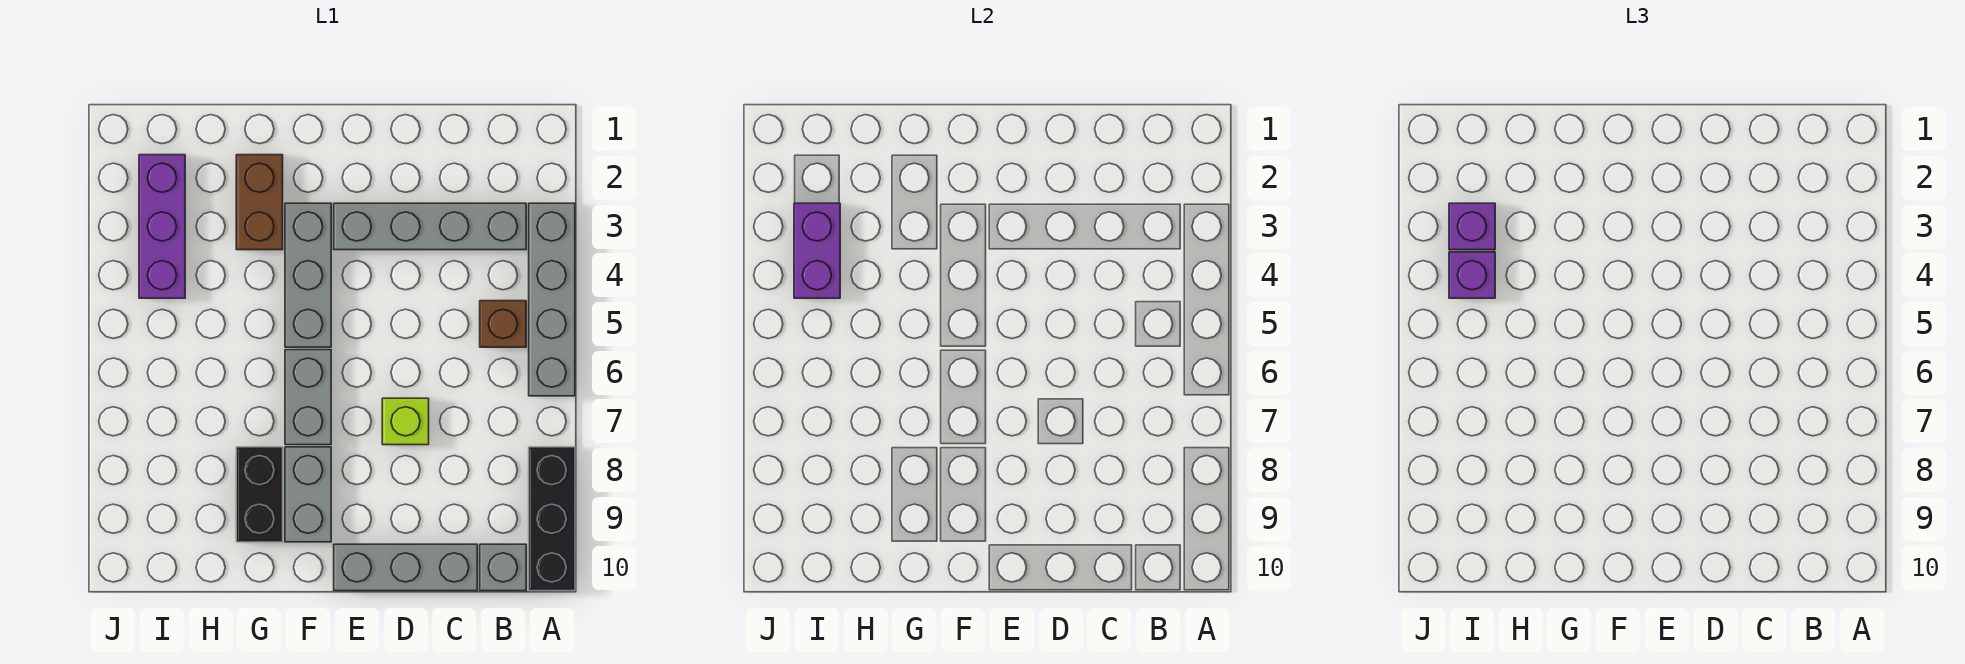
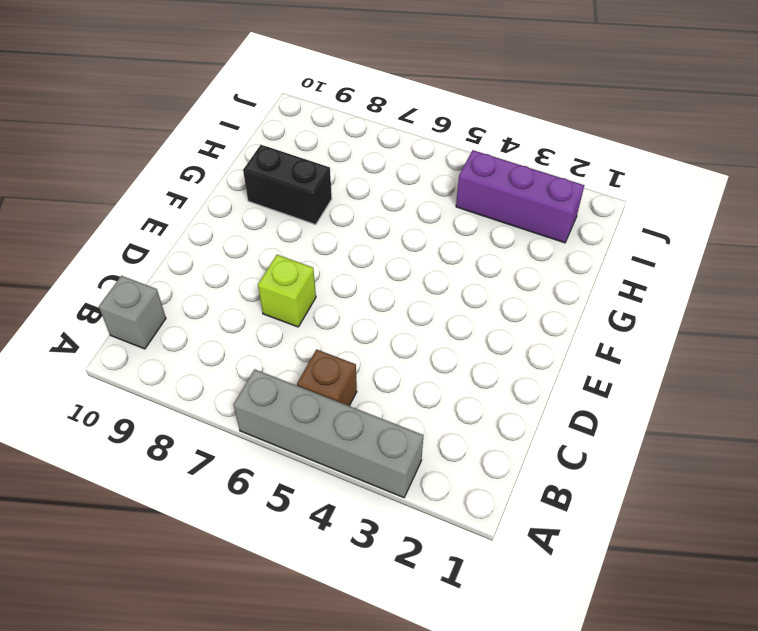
none -> black 1x3 brick [529,447,575,591]
none -> grey 1x4 brick [334,203,526,250]
none -> grey 1x3 brick [334,544,477,591]

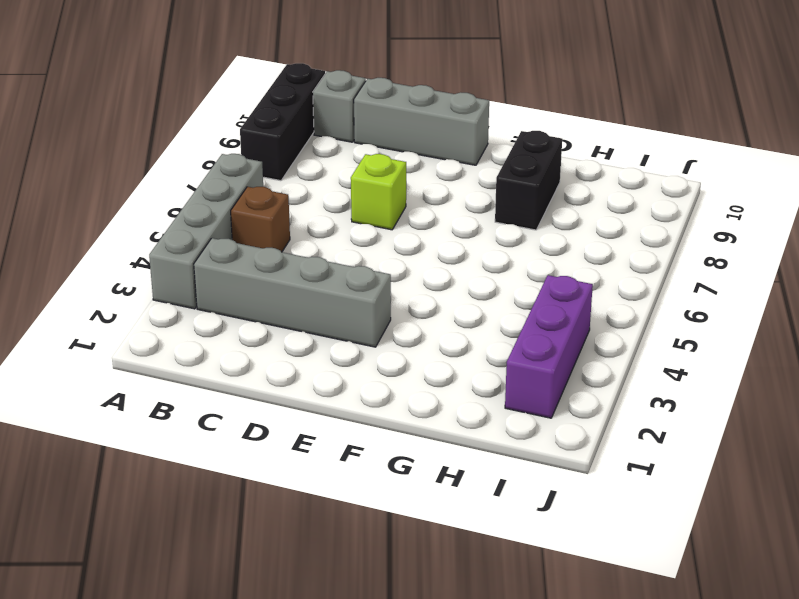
none -> grey 1x3 brick [285,203,331,347]
none -> grey 1x2 brick [285,350,331,445]
none -> grey 1x2 brick [285,447,331,542]

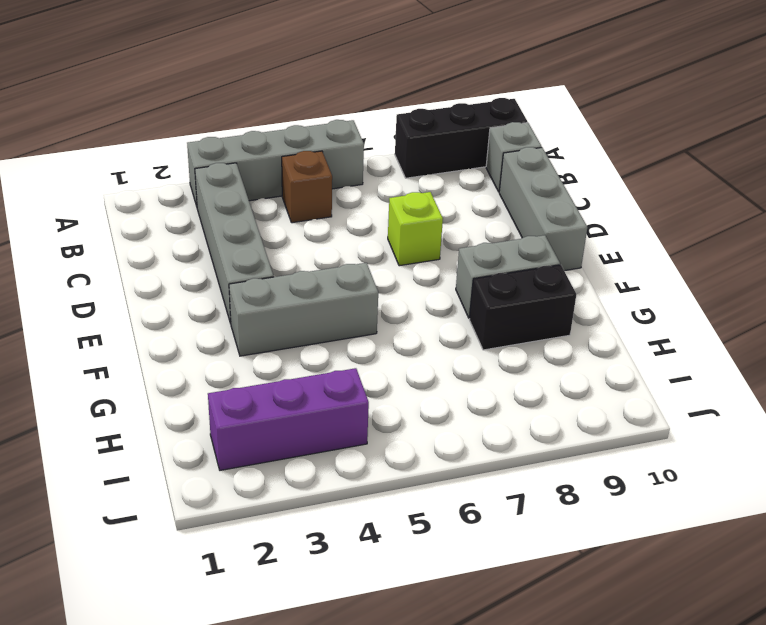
none -> grey 1x2 brick [285,350,331,445]
none -> brown 1x2 brick [236,155,283,250]
none -> purple 1x2 brick [794,203,840,298]

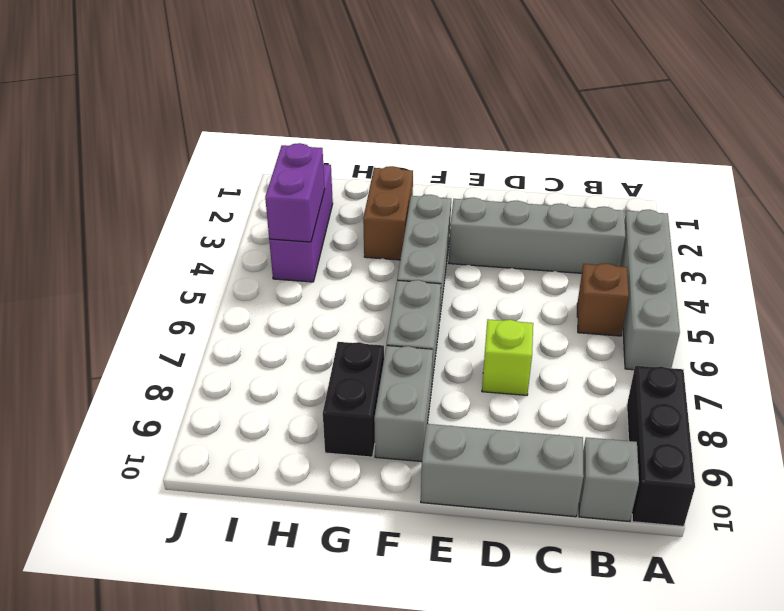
none -> purple 1x1 brick [1449,203,1495,250]
none -> purple 1x1 brick [1449,252,1495,298]

